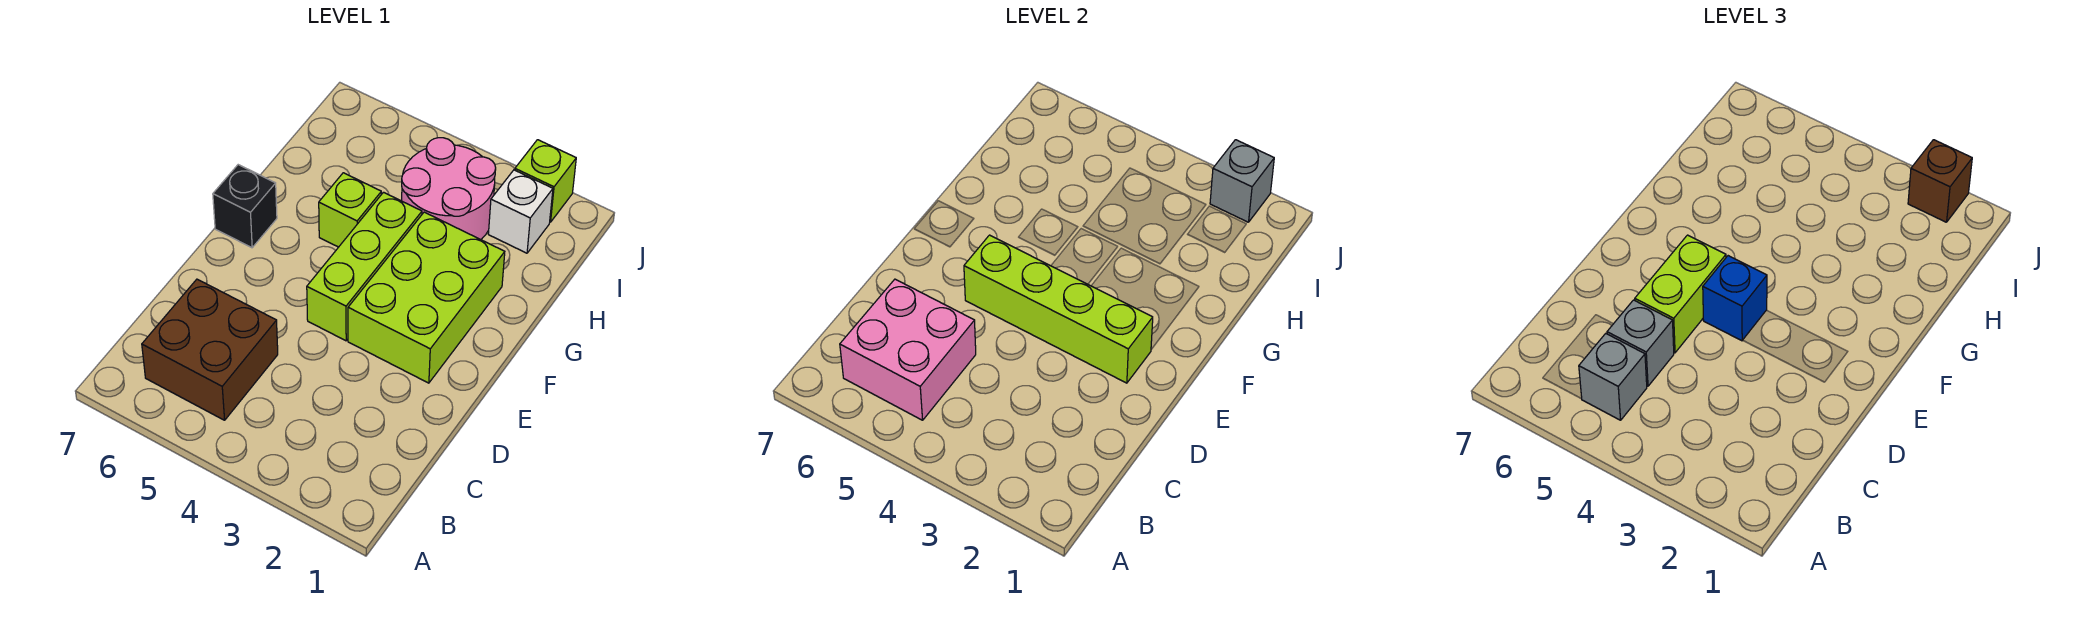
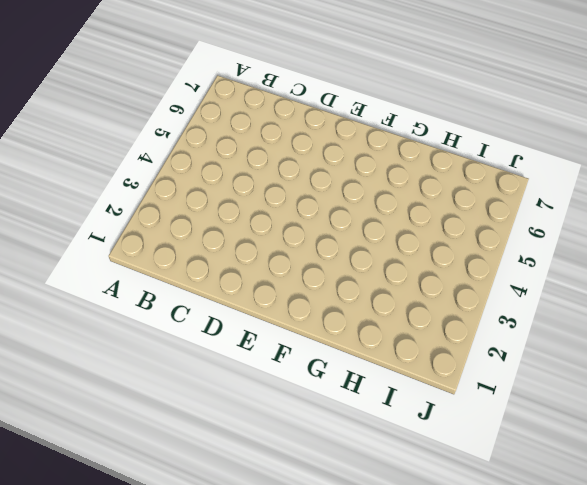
none -> brown 2x2 brick [142,279,278,420]
none -> lime 2x3 brick [348,212,505,383]
none -> lime 1x3 brick [307,192,422,341]

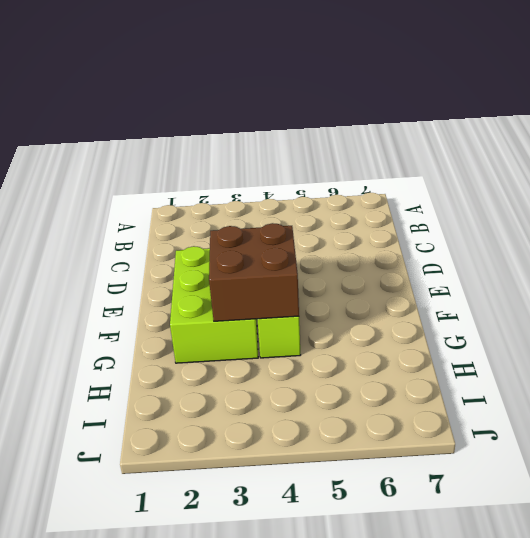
brown 2x2 brick [209,223,299,321] -> brown 2x2 brick moved to [142,279,278,420]
none -> black 1x1 brick [213,165,277,248]
none -> lime 1x1 brick [319,173,381,247]
none -> pink 2x2 round brick [402,138,496,240]

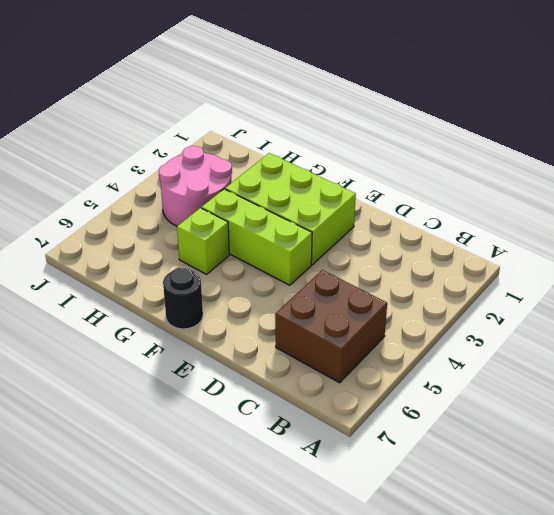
black 1x1 round brick [163,268,203,329] -> black 1x1 brick [213,165,277,248]
none -> white 1x1 brick [488,170,553,253]
none -> lime 1x1 brick [515,140,576,222]
none -> pink 2x2 brick [840,279,976,420]

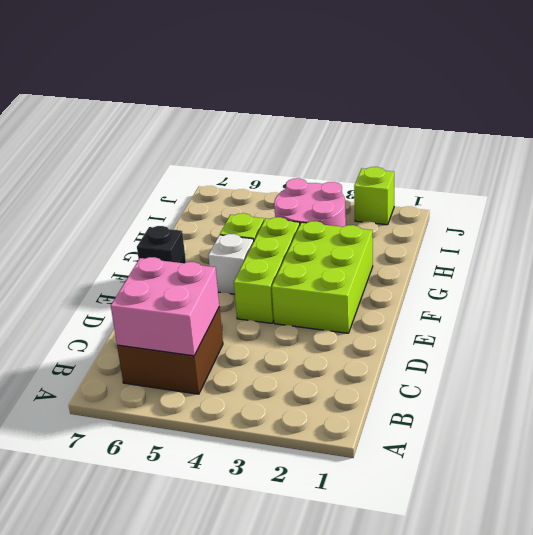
white 1x1 brick [208,234,254,294] -> white 1x1 brick moved to [488,170,553,253]
none -> lime 1x4 brick [964,235,1153,383]
none -> grey 1x1 brick [1210,140,1274,222]
none -> grey 1x1 brick [1579,334,1647,420]

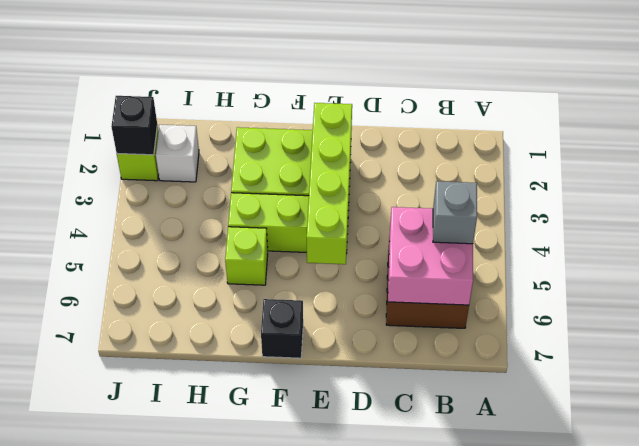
black 1x1 brick [111,96,157,155] -> grey 1x1 brick [1210,140,1274,222]
none -> pink 2x2 round brick [402,138,496,240]
none -> grey 1x1 brick [1607,300,1674,386]
none -> lime 1x2 brick [1635,235,1726,353]

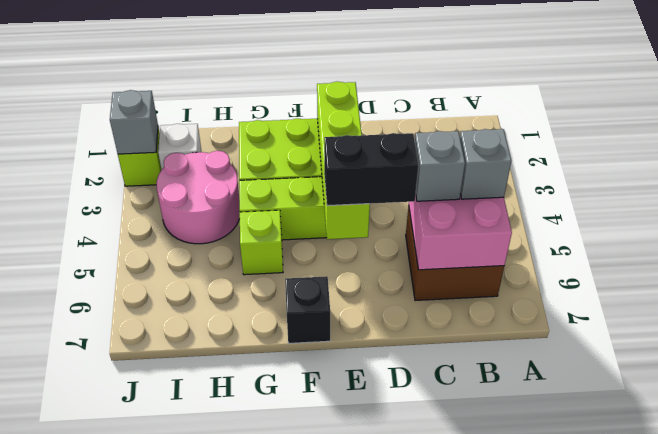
black 1x2 brick [324,133,418,206] -> lime 1x2 brick [1635,235,1726,353]
none -> blue 1x1 brick [1703,256,1767,341]
none -> brown 1x1 brick [1908,140,1972,222]

